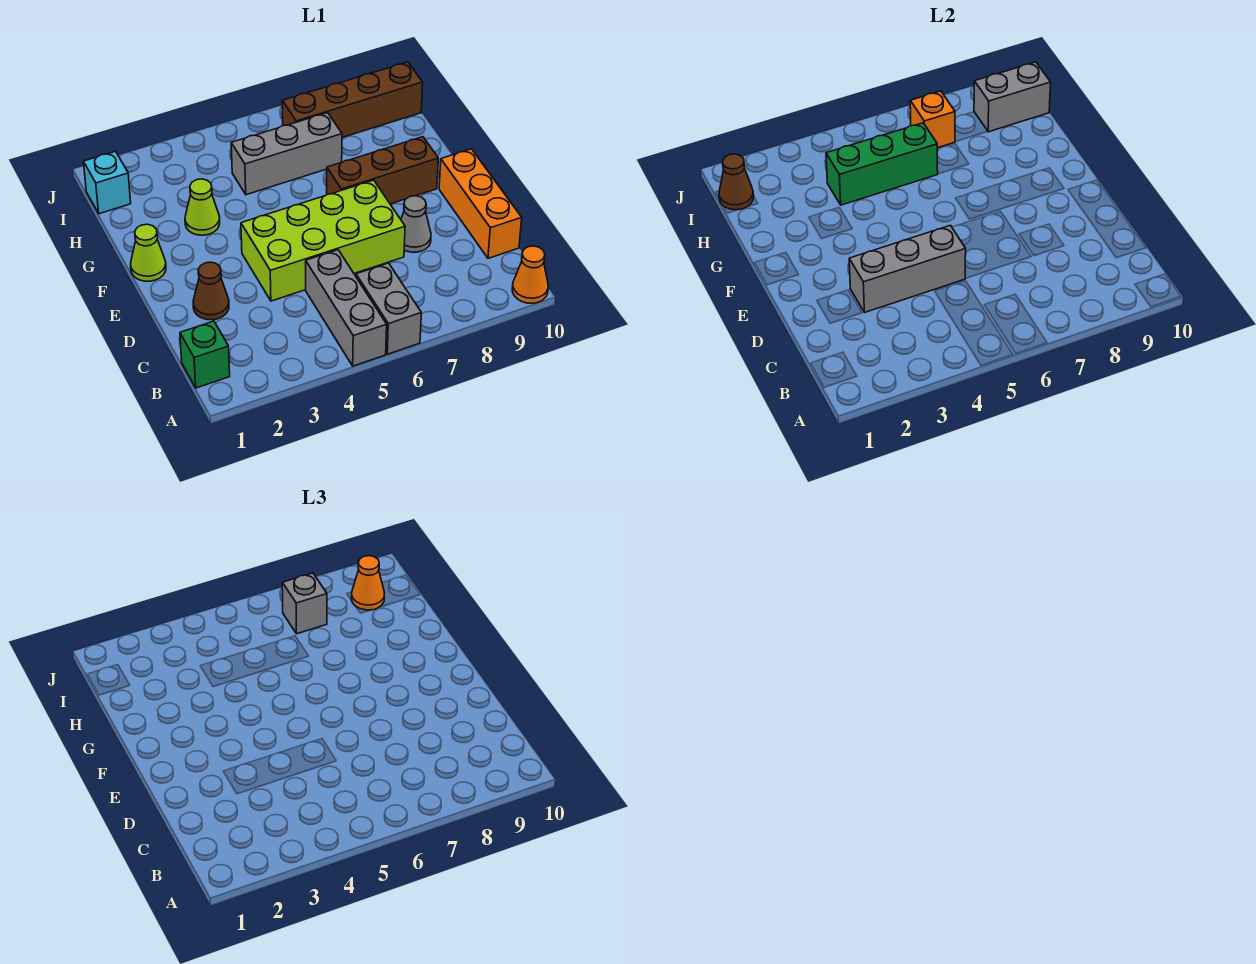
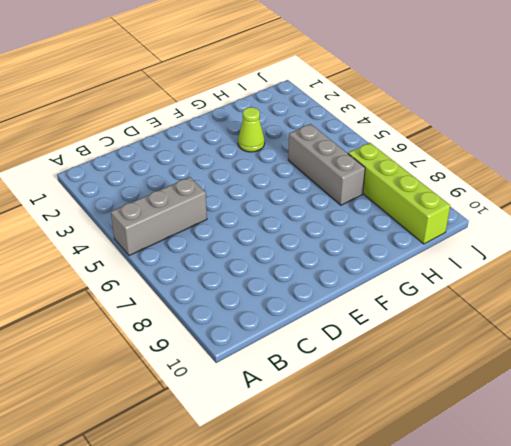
lime 1x4 brick [348,143,450,244] -> brown 1x4 brick [282,62,423,137]
none -> grey 1x2 brick [356,263,421,354]
none -> orange 1x1 cone [512,246,548,303]
none -> green 1x1 brick [180,321,230,388]

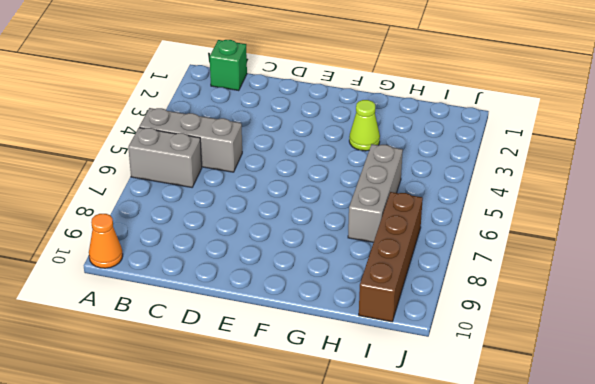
none -> orange 1x3 brick [439,149,522,258]
none -> brown 1x1 cone [193,262,229,320]
none -> lime 2x4 brick [241,180,405,301]

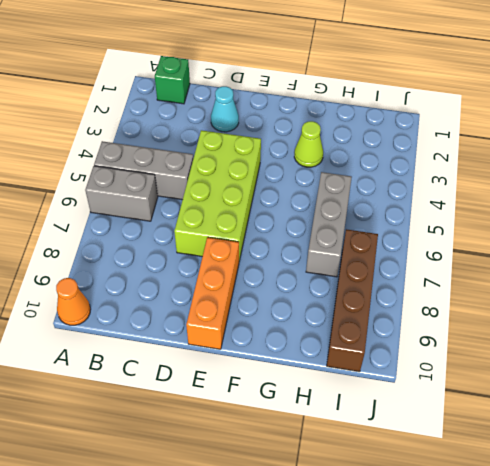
cyan 1x1 cone [211,86,239,132] -> brown 1x1 cone [193,262,229,320]
orange 1x3 brick [186,237,239,349] -> orange 1x3 brick turned to [439,149,522,258]
none -> grey 1x1 cone [401,196,431,252]
none -> lime 1x1 cone [131,224,166,281]
none -> brown 1x3 brick [327,137,438,204]

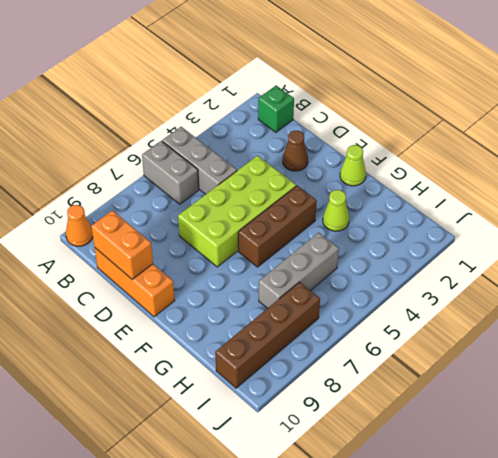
orange 1x2 brick [91,210,153,279] -> none
brown 1x3 brick [238,186,317,267] -> brown 1x3 brick moved to [327,137,438,204]
none -> grey 1x1 cone [401,196,431,252]
none -> cyan 1x1 brick [83,151,131,214]
none -> grey 1x3 brick [849,225,966,313]

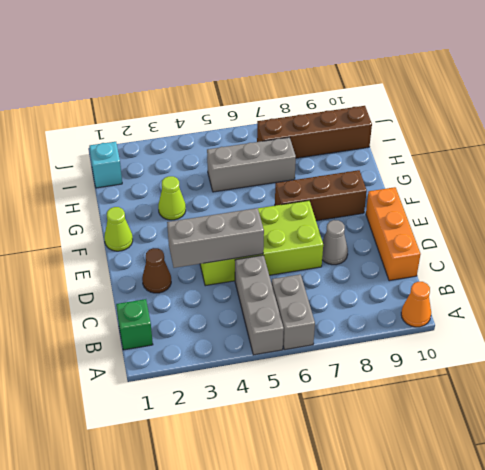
none -> green 1x3 brick [826,123,938,205]
none -> brown 1x1 cone [719,154,754,210]
none -> orange 1x1 brick [910,91,955,148]

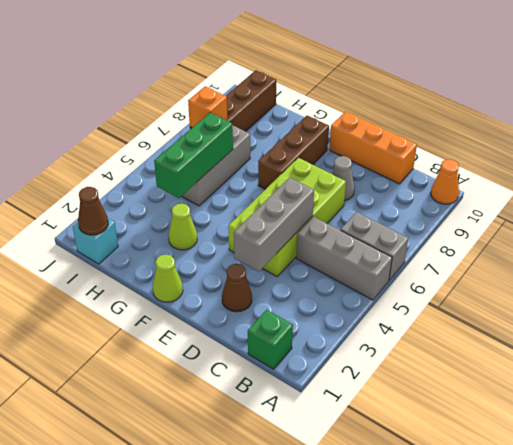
none -> grey 1x2 brick [974,62,1051,132]
none -> grey 1x1 brick [282,573,327,634]
none -> orange 1x1 cone [352,556,384,610]

